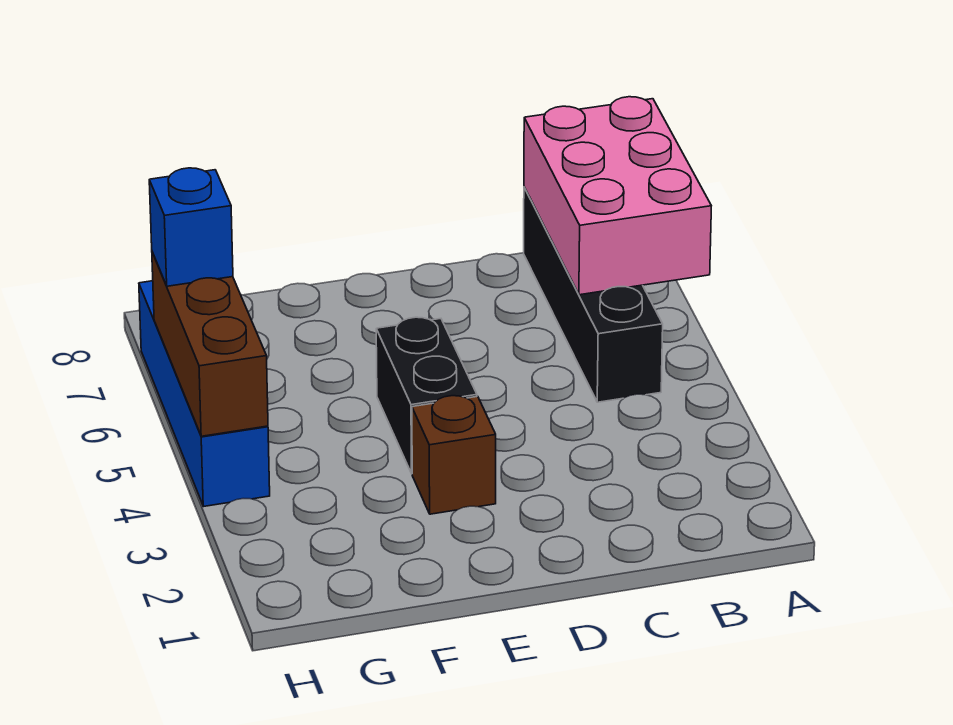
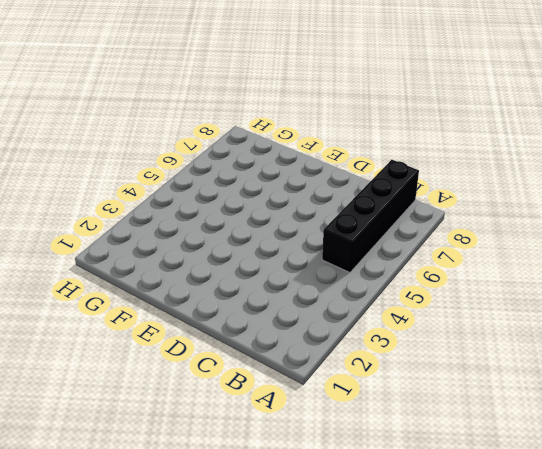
none -> brown 1x1 brick [412,396,496,514]
none -> black 1x2 brick [376,317,477,474]

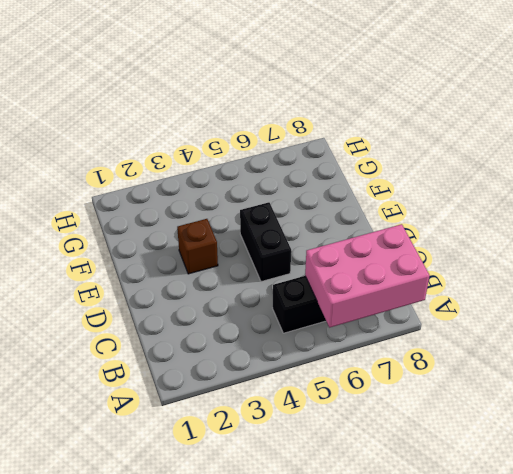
black 1x2 brick [240,202,291,282] -> black 1x2 brick turned to [376,317,477,474]
none -> blue 1x4 brick [139,281,270,507]
none -> brown 1x3 brick [152,252,268,436]

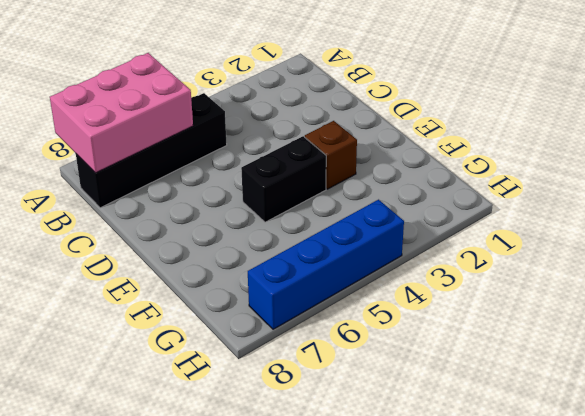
none -> brown 1x3 brick [152,252,268,436]
none -> blue 1x1 brick [149,168,233,286]

